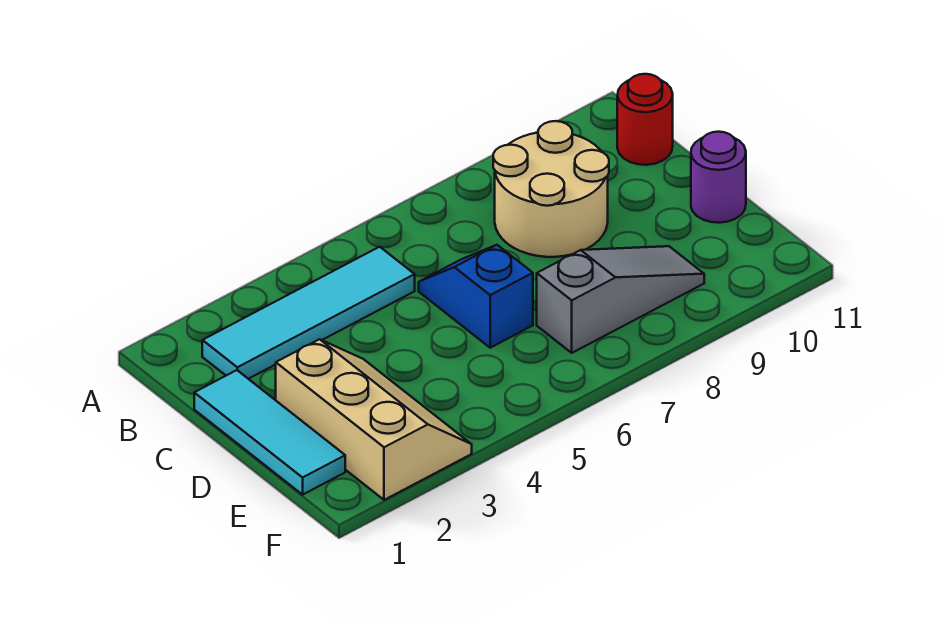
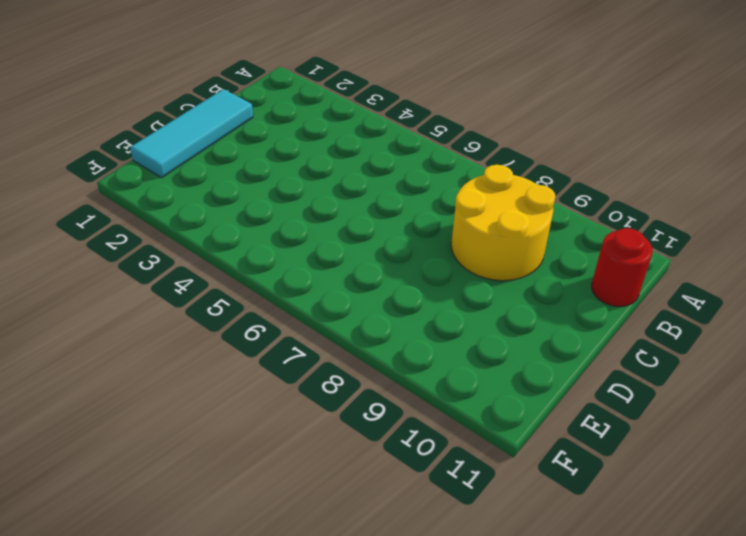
yellow 2x2 round brick [451,165,556,281] -> tan 2x2 round brick [493,121,609,257]
none -> cyan 1x4 tile [202,247,415,379]
none -> blue 1x2 slope [419,245,533,348]

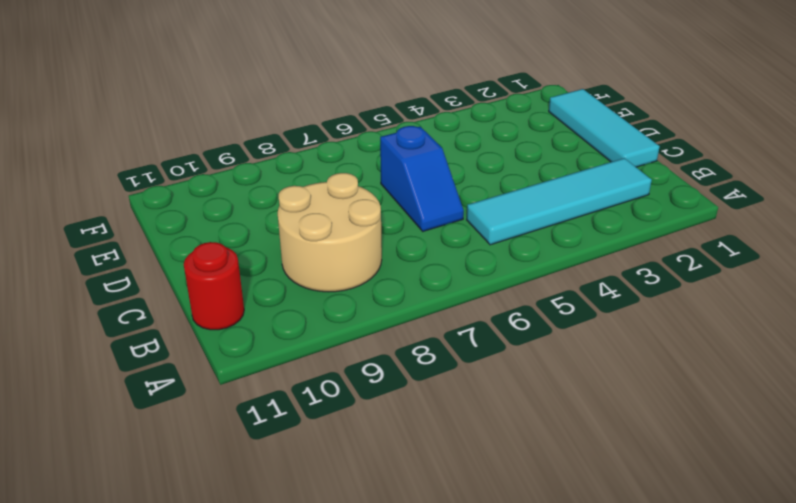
none -> tan 2x3 slope [276,339,472,500]
none -> purple 1x1 round brick [691,132,746,223]

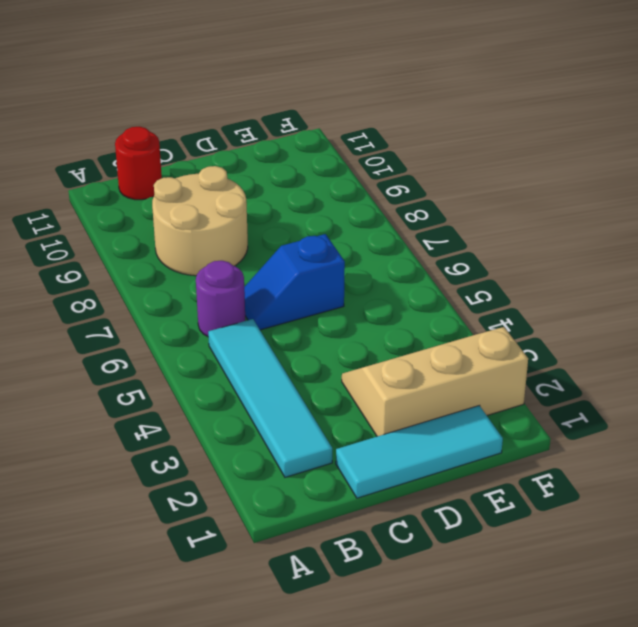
purple 1x1 round brick [196,261,245,337] -> purple 1x1 round brick moved to [691,132,746,223]
none -> grey 1x3 slope [537,246,704,353]

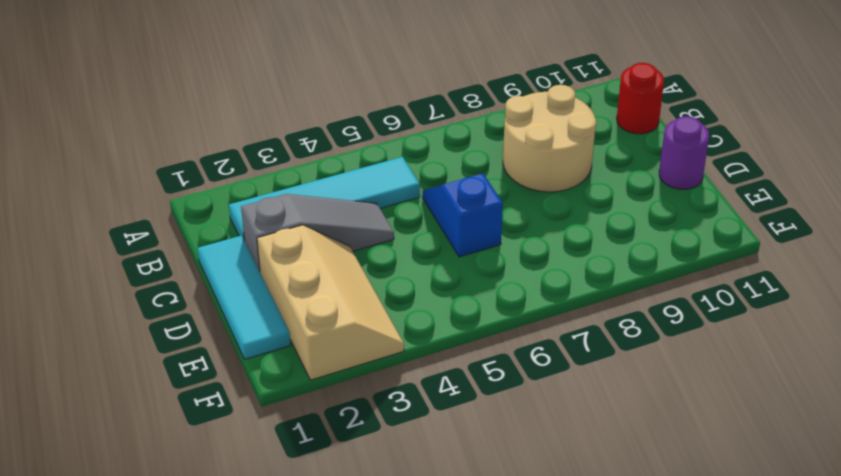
grey 1x3 slope [241,194,394,271] -> grey 1x3 slope moved to [537,246,704,353]

